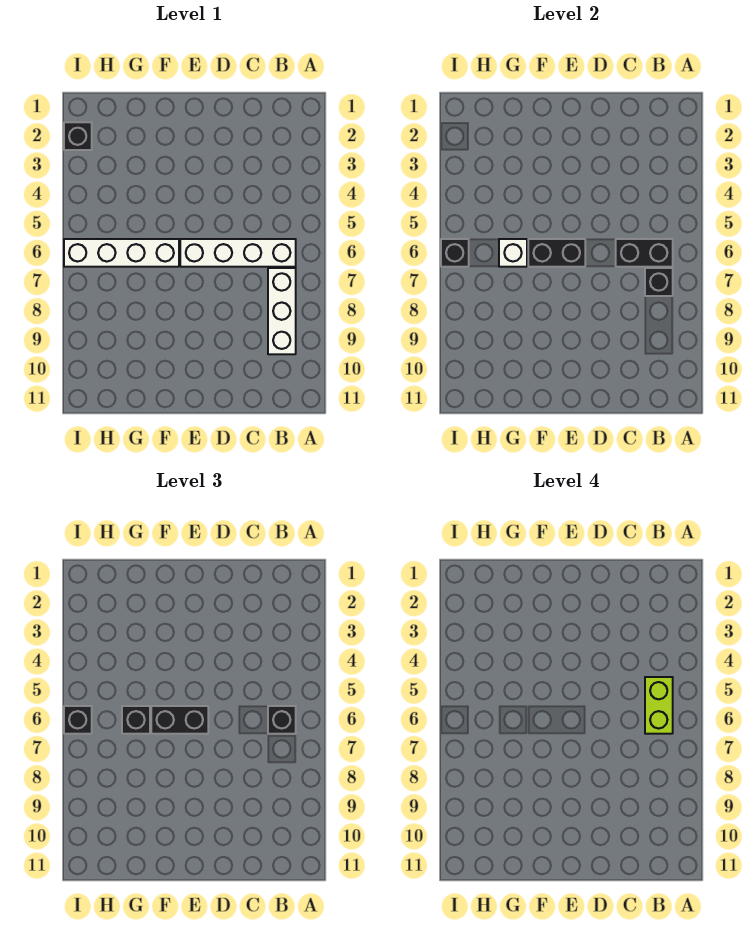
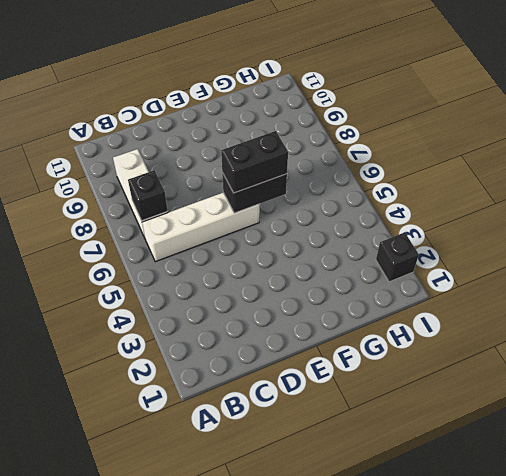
none -> white 1x4 brick [64,239,179,267]
none -> black 1x2 brick [616,239,673,267]
none -> white 1x1 brick [499,239,527,267]

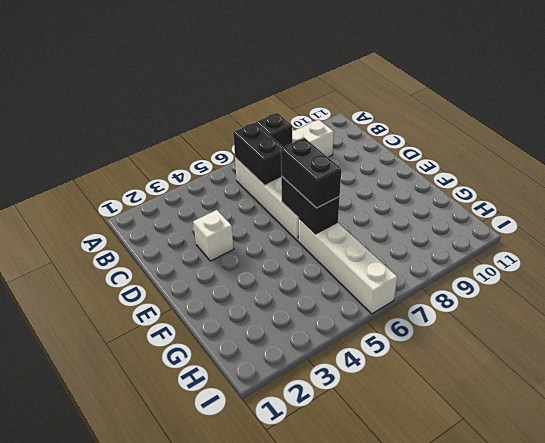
white 1x1 brick [193,210,234,261] -> white 1x1 brick moved to [499,239,527,267]
none -> black 1x1 brick [64,122,92,150]
none -> black 1x1 brick [441,239,469,267]
none -> black 1x1 brick [268,706,296,734]

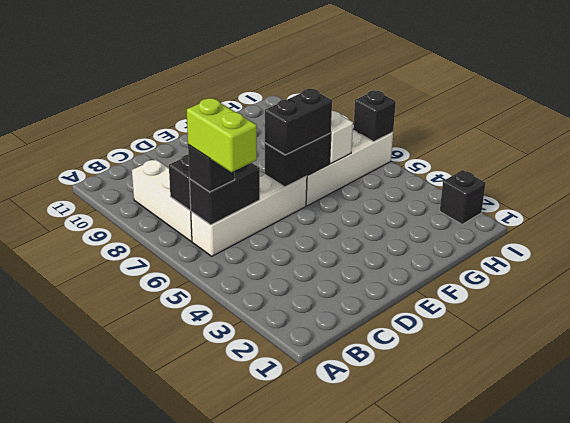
none -> black 1x1 brick [122,706,150,734]
none -> black 1x1 brick [64,706,92,734]

